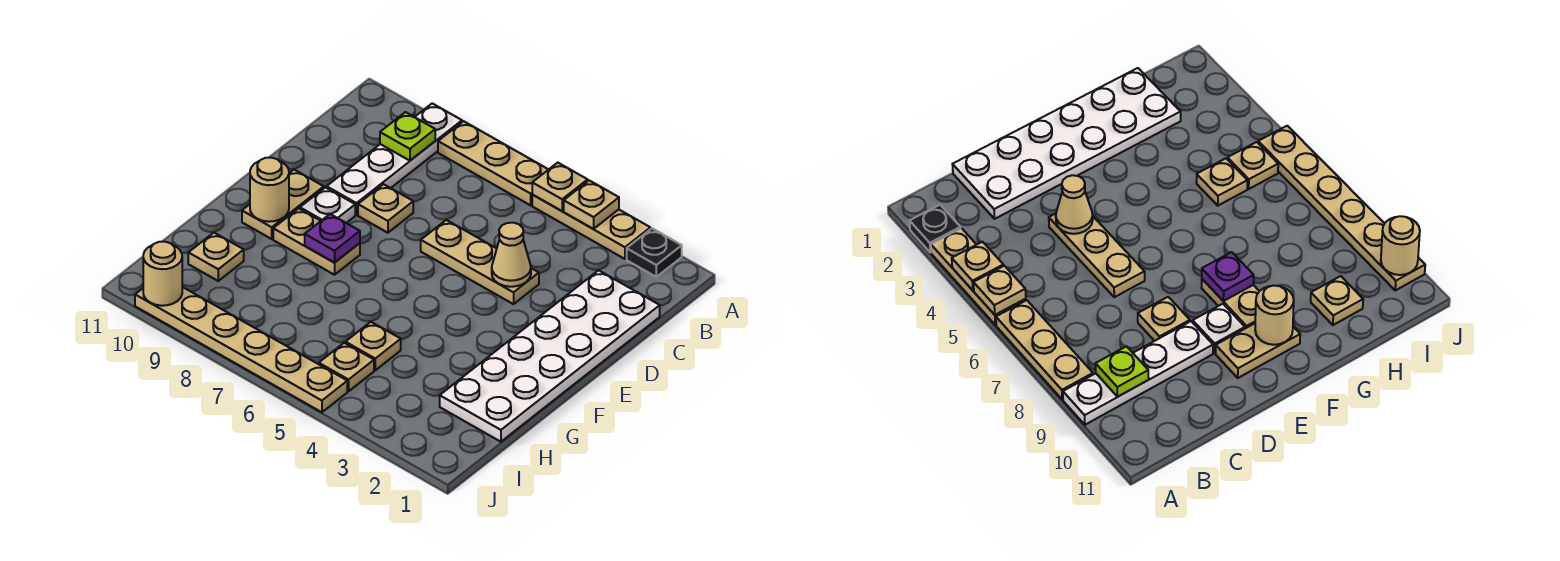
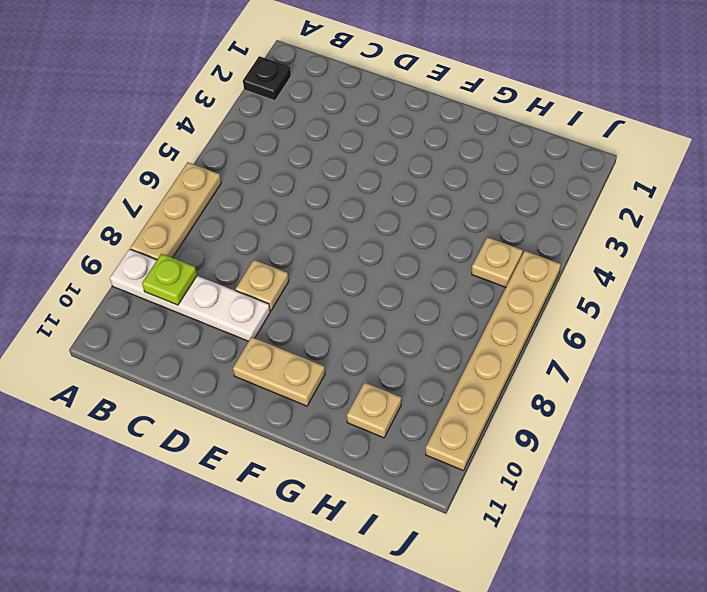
none -> tan 1x3 plate [532,195,650,259]
none -> white 2x6 plate [440,270,660,442]
none -> tan 1x3 plate [421,220,539,304]

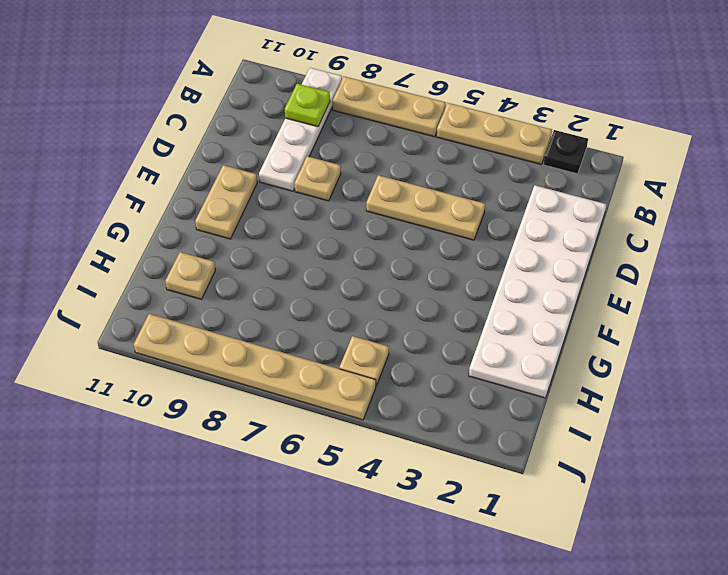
none -> white 1x1 plate [300,187,355,223]
none -> tan 1x2 plate [273,208,360,275]
none -> tan 1x1 plate [345,322,401,370]

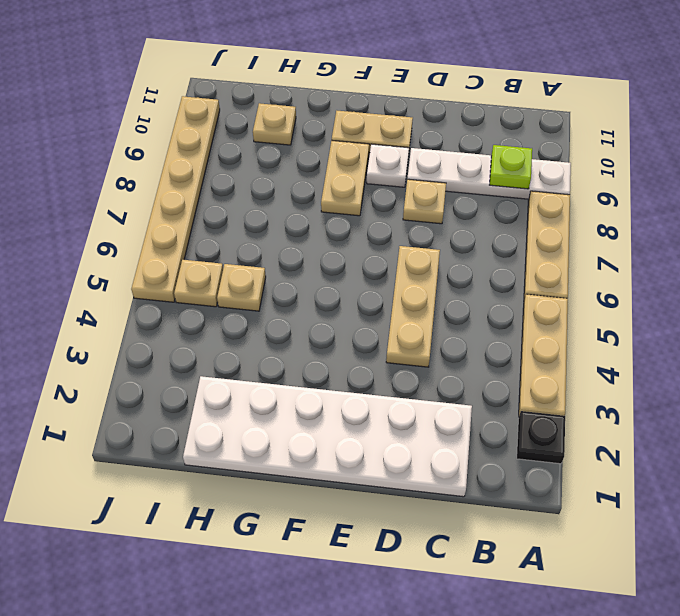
none -> tan 1x1 plate [564,180,619,229]
none -> tan 1x1 plate [532,163,588,211]
none -> tan 1x1 cone [492,223,531,287]

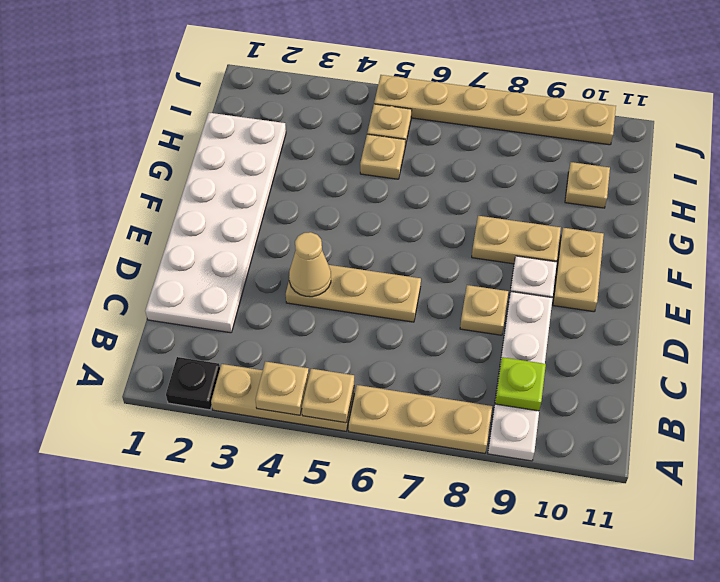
none -> purple 1x1 plate [305,214,360,263]
none -> tan 1x1 round brick [250,158,289,222]
none -> tan 1x1 round brick [143,242,182,306]

